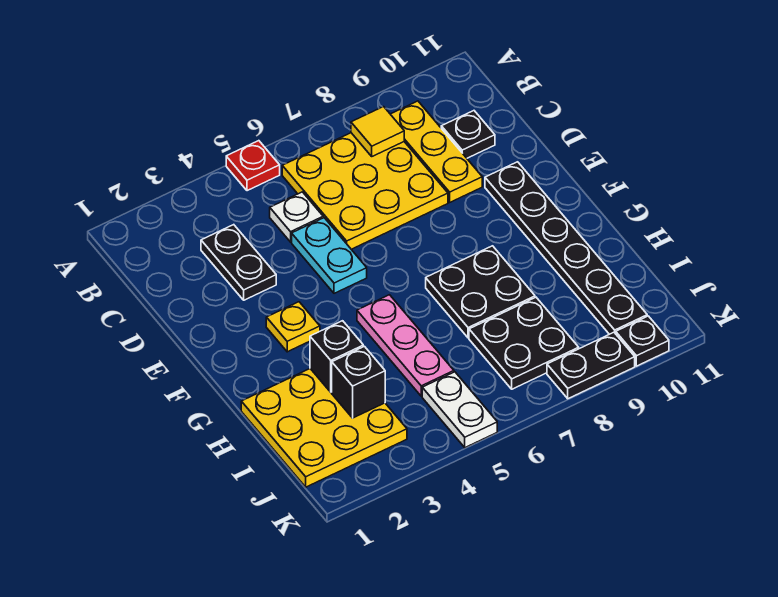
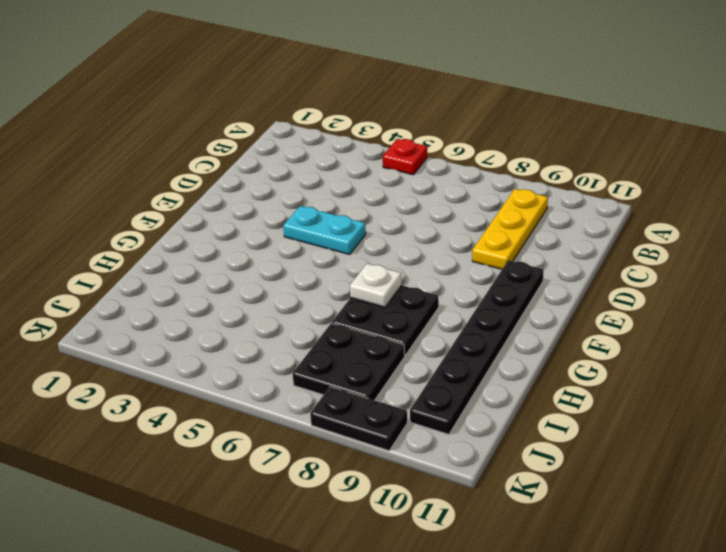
cyan 1x2 plate [283,206,366,254] -> cyan 1x2 plate turned to [292,218,367,293]
white 1x1 plate [350,264,402,307] -> white 1x1 plate moved to [270,192,323,242]
none -> yellow 3x3 plate [282,133,448,249]
none -> black 1x2 plate [201,225,276,300]
none -> black 1x1 plate [441,111,495,158]

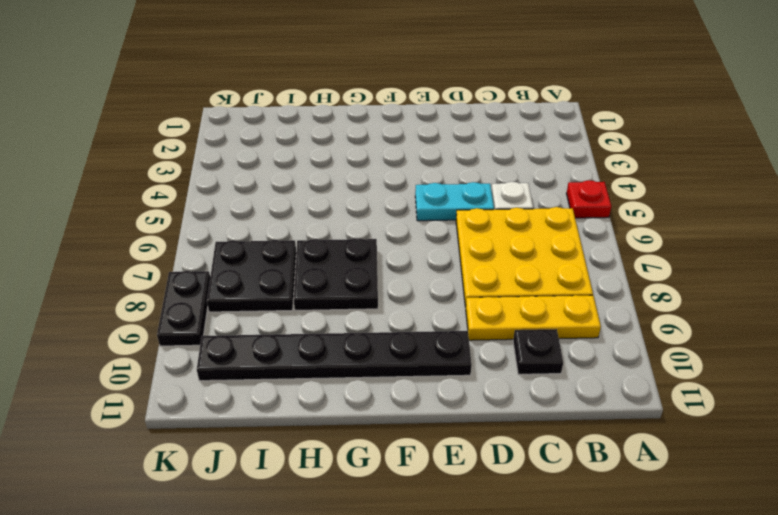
none -> black 1x2 plate [201,225,276,300]
none -> yellow 1x1 plate [266,302,320,352]
none -> pink 1x3 plate [357,295,454,396]

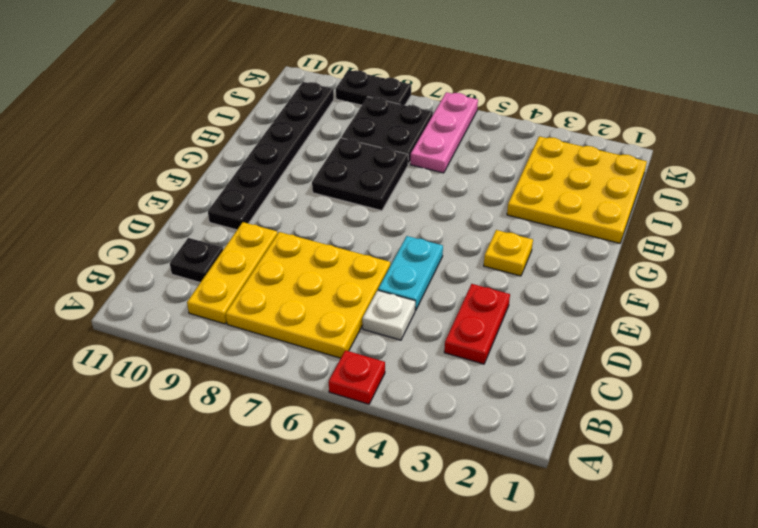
red 1x2 plate [444,284,510,364] -> black 1x2 plate [201,225,276,300]
pink 1x3 plate [410,92,478,173] -> pink 1x3 plate moved to [357,295,454,396]
none -> white 1x2 plate [422,372,497,448]
none -> black 1x1 plate [616,316,669,366]
none -> yellow 1x1 tile [351,107,404,156]

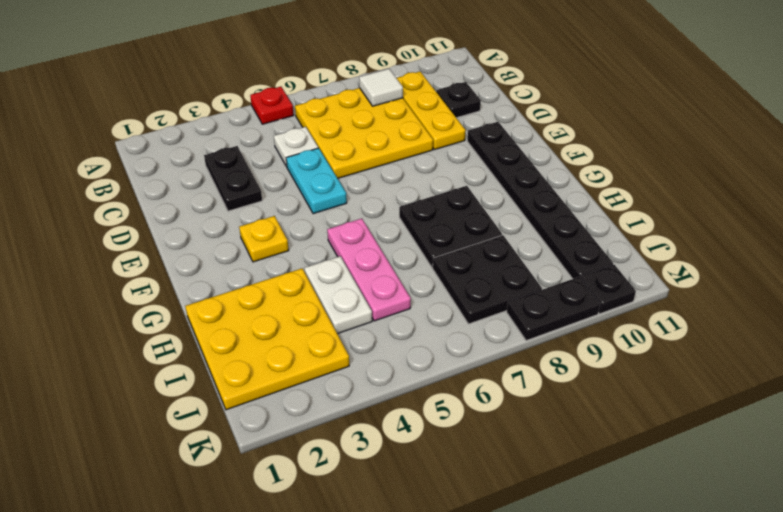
white 1x1 tile [359,69,403,106] -> yellow 1x1 tile [351,107,404,156]
white 1x2 plate [304,256,372,334] -> white 1x2 plate moved to [422,372,497,448]
none -> black 1x1 brick [310,321,363,392]
none -> black 1x1 brick [332,346,385,418]

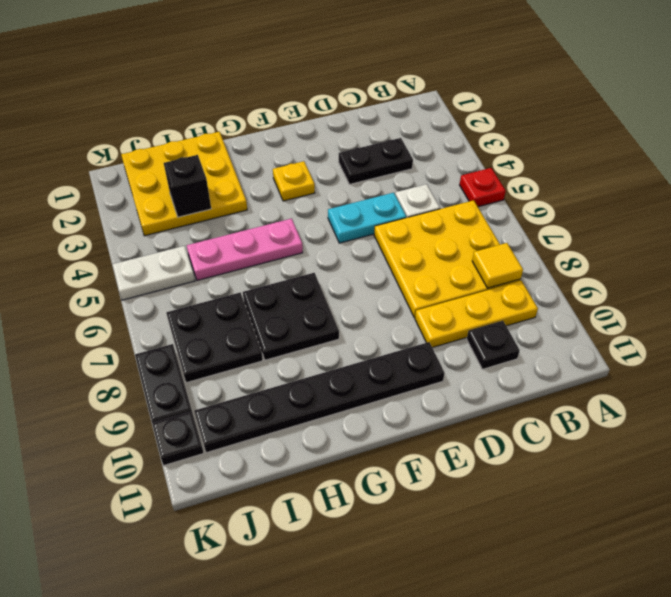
none -> black 1x1 brick [310,321,363,392]

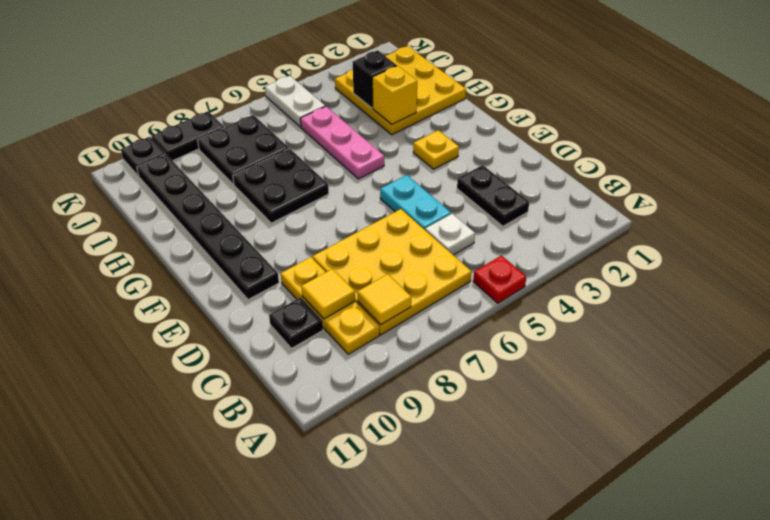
yellow 1x1 tile [301,269,355,319] -> none
yellow 1x1 brick [372,66,417,124] -> black 1x1 brick [310,321,363,392]

